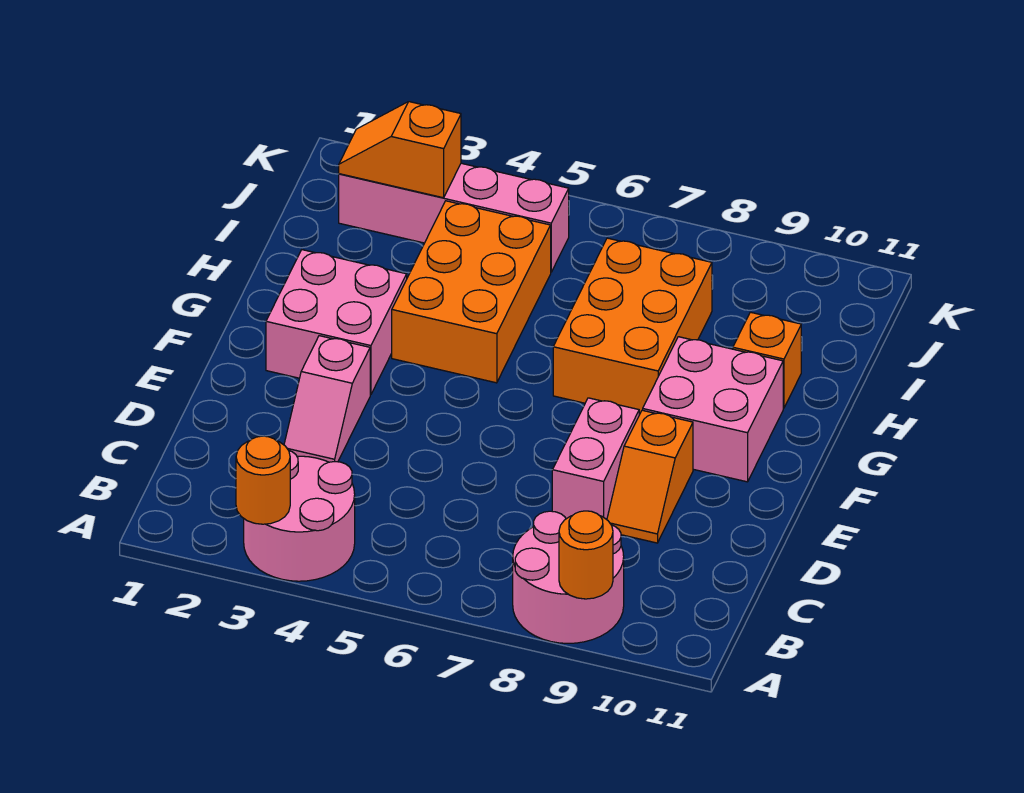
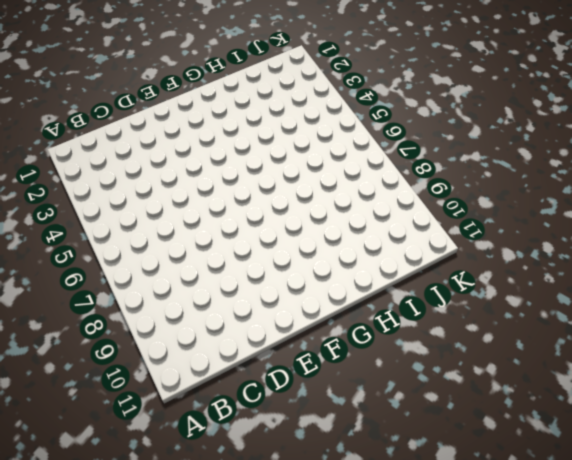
none -> pink 2x2 round brick [244,451,355,581]
none -> pink 2x2 round brick [513,511,624,643]
none -> pink 1x2 slope [284,336,370,462]

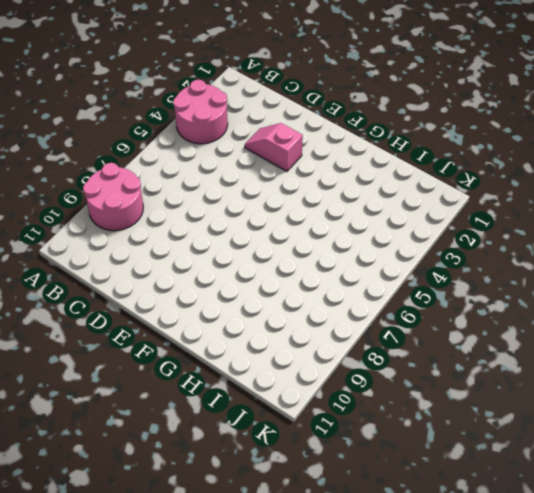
none -> pink 1x2 brick [552,398,639,520]
none -> orange 1x2 slope [607,410,693,543]
none -> pink 2x2 brick [266,250,407,395]

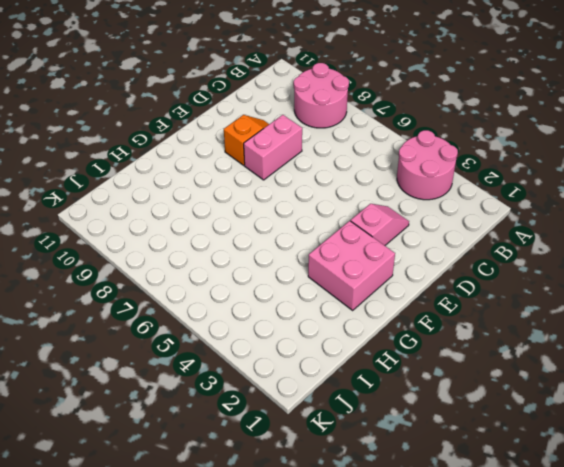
none -> pink 2x2 brick [643,337,783,482]
none -> orange 2x3 brick [392,201,551,383]
none -> orange 2x3 brick [553,238,712,415]

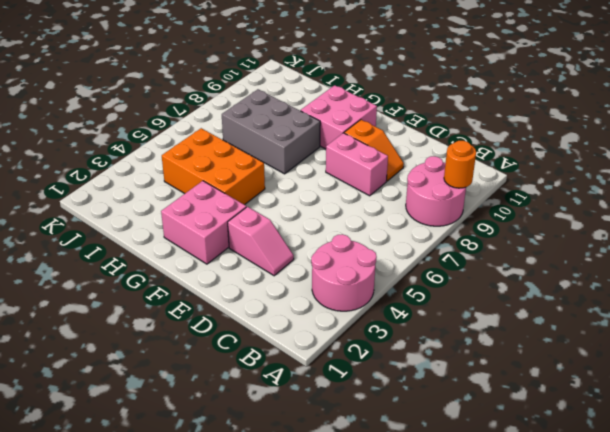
grey 2x3 brick [222,89,320,174] -> orange 2x3 brick [553,238,712,415]
none -> orange 1x1 brick [733,312,801,408]
none -> pink 1x4 brick [339,163,569,272]
none -> orange 1x1 round brick [236,436,290,524]

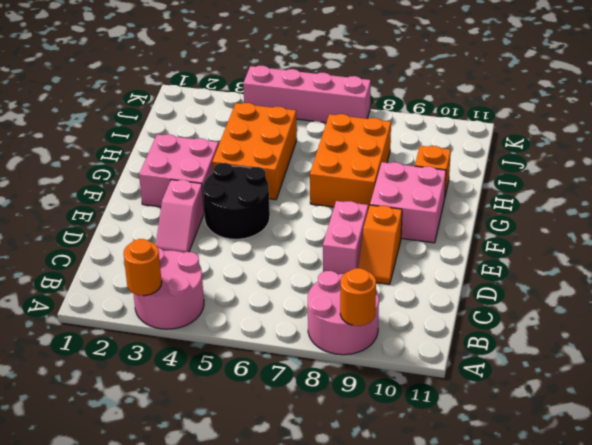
black 2x2 round brick [203,163,270,239] -> none
pink 1x4 brick [243,66,371,123] -> pink 1x4 brick moved to [339,163,569,272]
none -> orange 1x2 slope [339,102,461,198]

